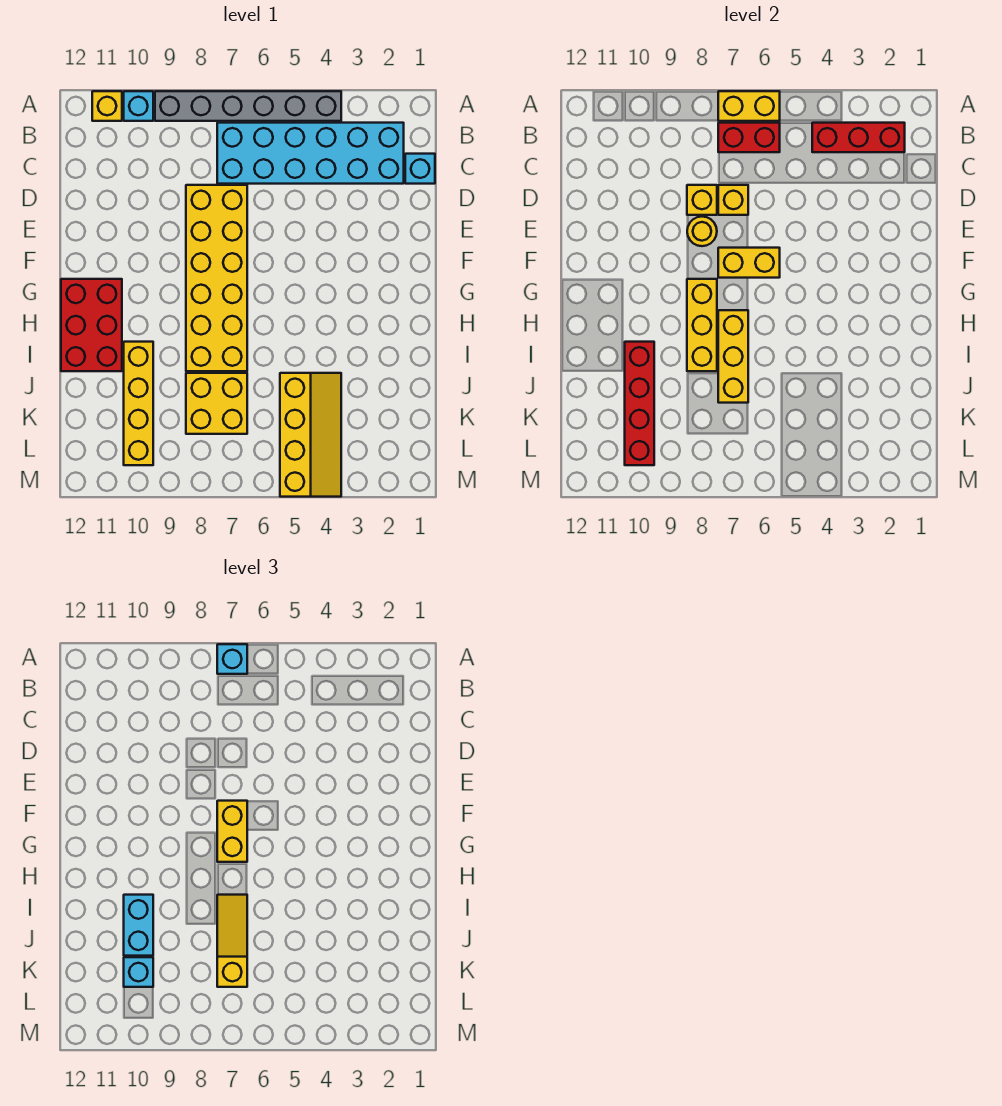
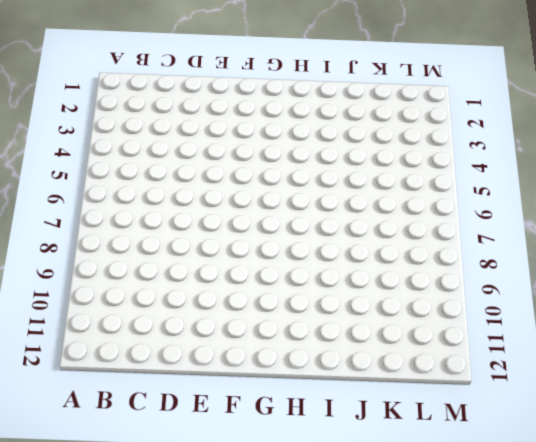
none -> grey 1x6 brick [155,91,341,121]
none -> cyan 1x1 brick [124,91,153,121]
none -> yellow 1x1 brick [92,91,122,121]

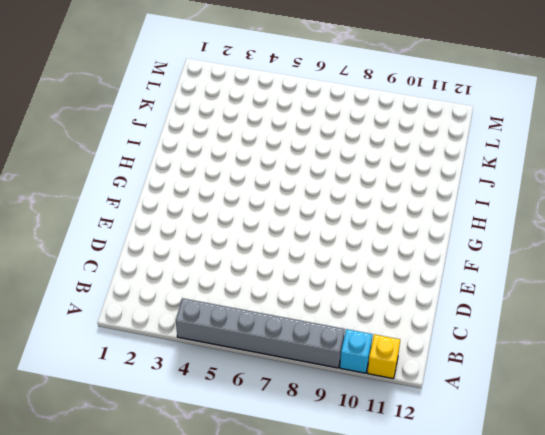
none -> cyan 2x6 brick [217,123,404,184]
none -> cyan 1x1 brick [405,154,435,184]
none -> yellow 2x6 brick [186,185,247,371]

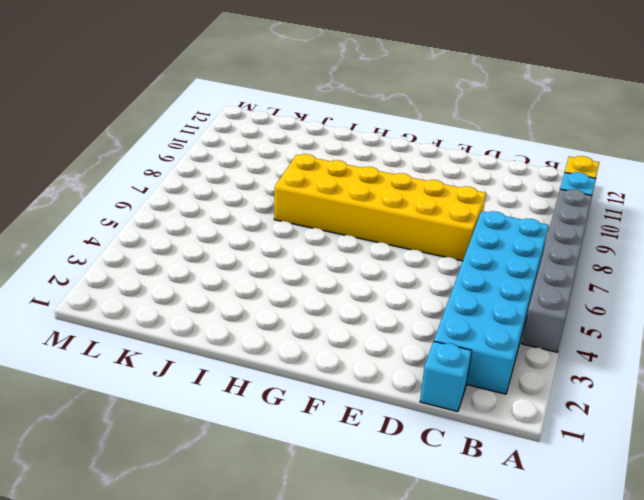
none -> red 2x3 brick [61,279,122,371]
none -> yellow 1x4 brick [124,342,153,465]
none -> yellow 2x4 slope [280,373,341,497]

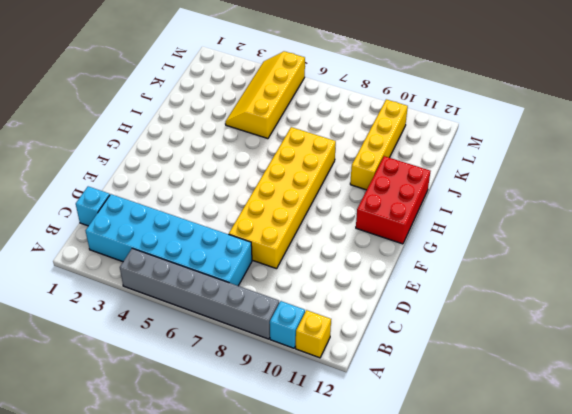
none -> yellow 2x2 brick [186,373,247,434]
none -> yellow 1x2 brick [718,91,780,121]
none -> red 1x3 brick [812,123,905,152]

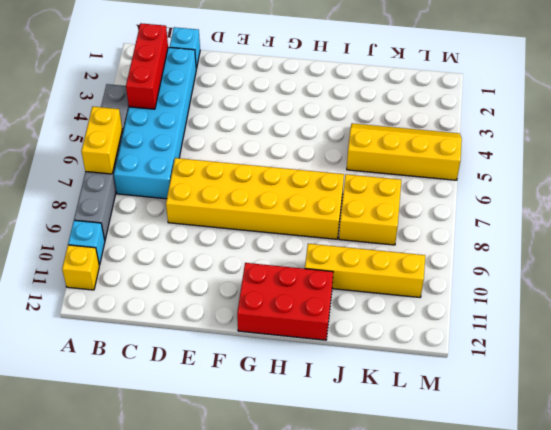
none -> red 1x2 brick [718,123,780,152]
none -> yellow 1x1 brick [718,185,748,215]
none -> yellow 1x1 brick [687,185,717,215]

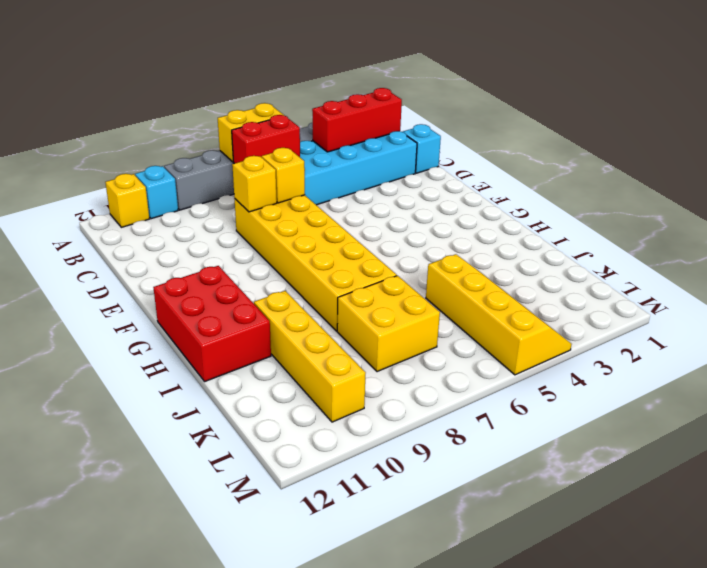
none -> yellow 1x1 round brick [687,217,717,246]
none -> yellow 1x2 brick [718,248,780,278]
none -> yellow 1x3 brick [687,279,717,371]

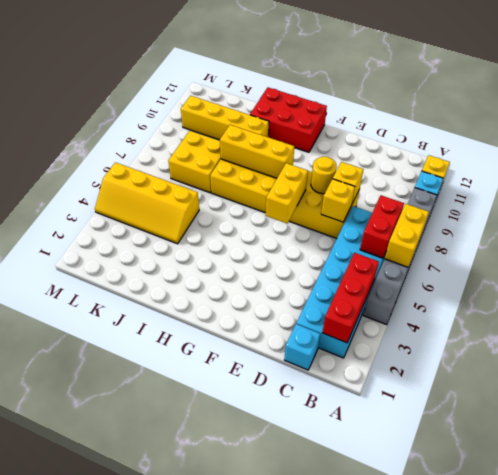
none -> yellow 1x3 brick [718,310,748,403]
none -> red 1x4 brick [625,342,654,465]
none -> cyan 1x1 brick [217,644,247,674]

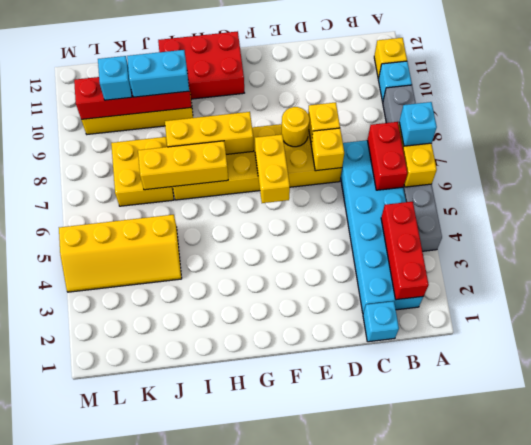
none -> yellow 1x2 brick [217,801,247,862]
none -> yellow 1x3 slope [217,895,247,987]

